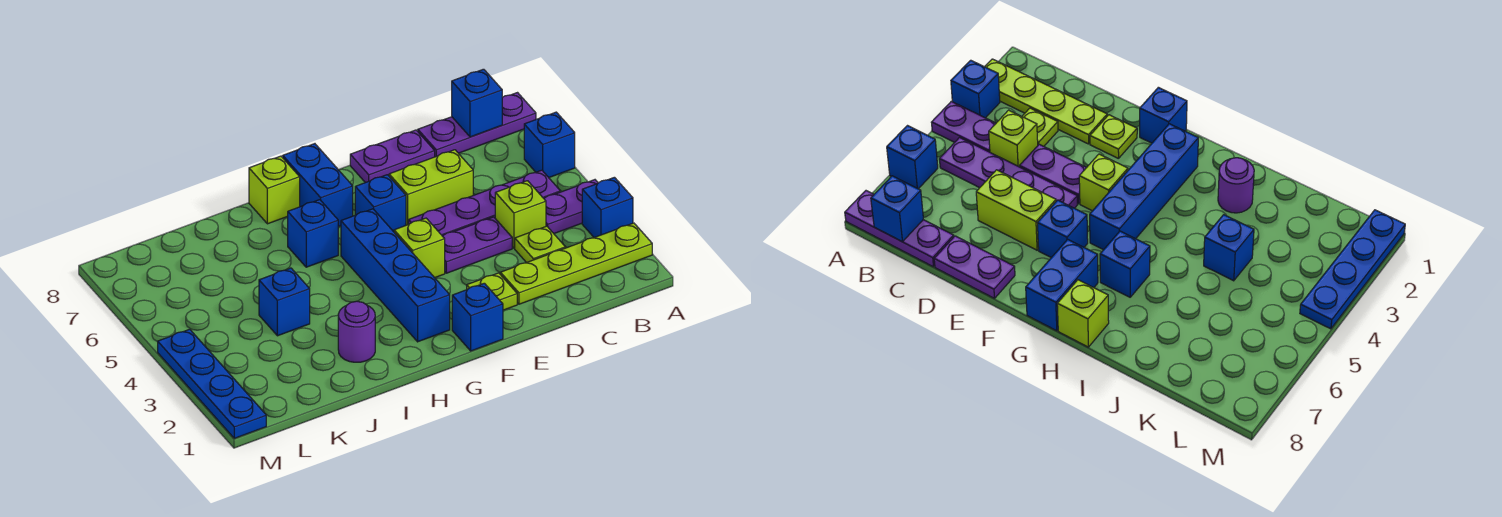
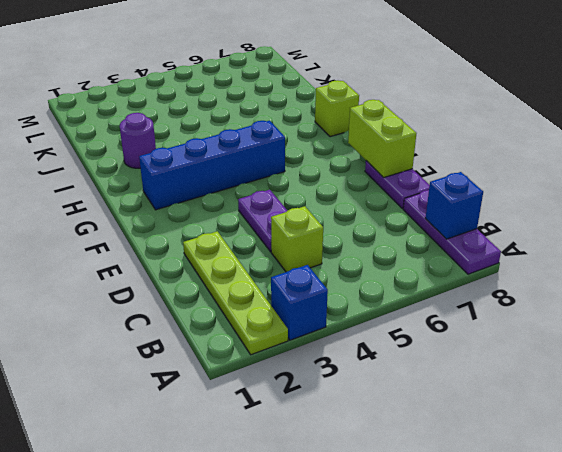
lime 1x2 brick [348,100,416,178] -> lime 1x2 brick moved to [389,150,473,225]
none -> purple 1x2 plate [544,180,598,233]
none -> blue 1x1 brick [524,112,575,178]
none -> purple 1x4 plate [408,170,560,236]

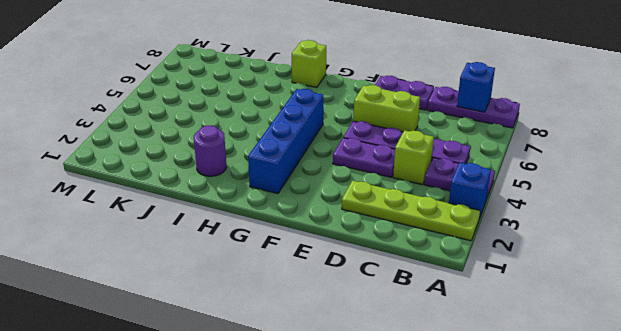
none -> blue 1x1 brick [524,112,575,178]
none -> lime 1x1 plate [515,226,565,263]
none -> lime 1x1 plate [467,273,517,310]

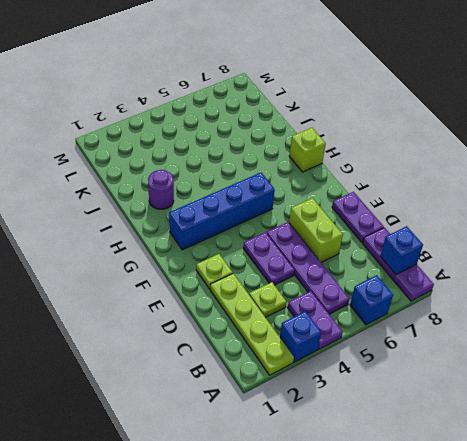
none -> lime 1x1 brick [495,181,546,248]
none -> blue 1x1 brick [452,283,503,351]
none -> lime 1x1 brick [394,218,445,278]

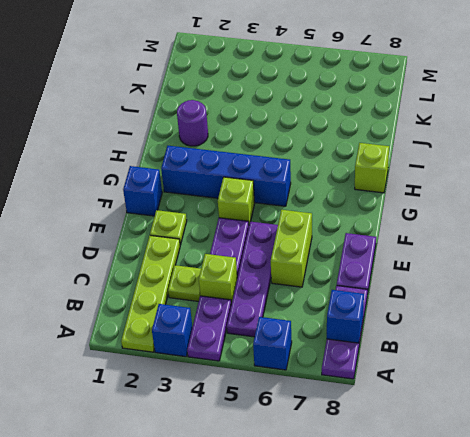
none -> blue 1x1 brick [355,175,406,232]
none -> blue 1x2 brick [283,144,353,227]
none -> blue 1x1 brick [288,200,338,267]

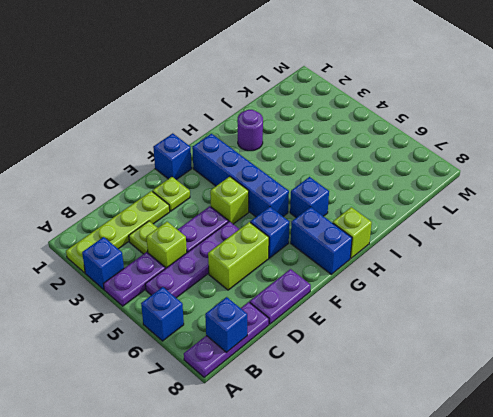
none -> blue 1x1 brick [259,268,310,336]
none -> blue 1x4 plate [158,329,266,438]

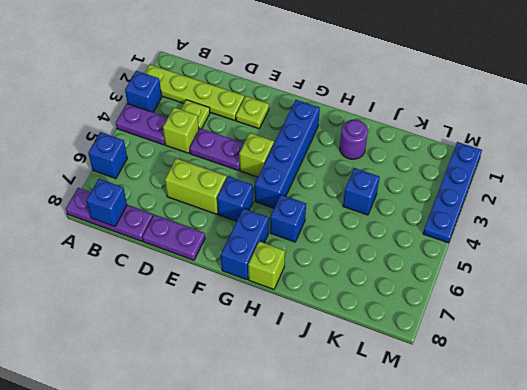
none -> purple 1x4 plate [408,170,560,236]
none -> blue 1x1 brick [452,283,503,351]

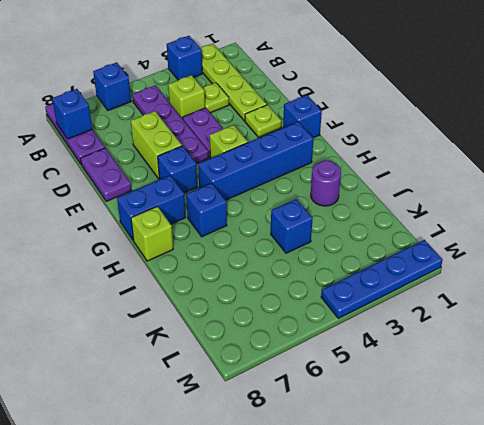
none -> purple 1x2 plate [544,180,598,233]

